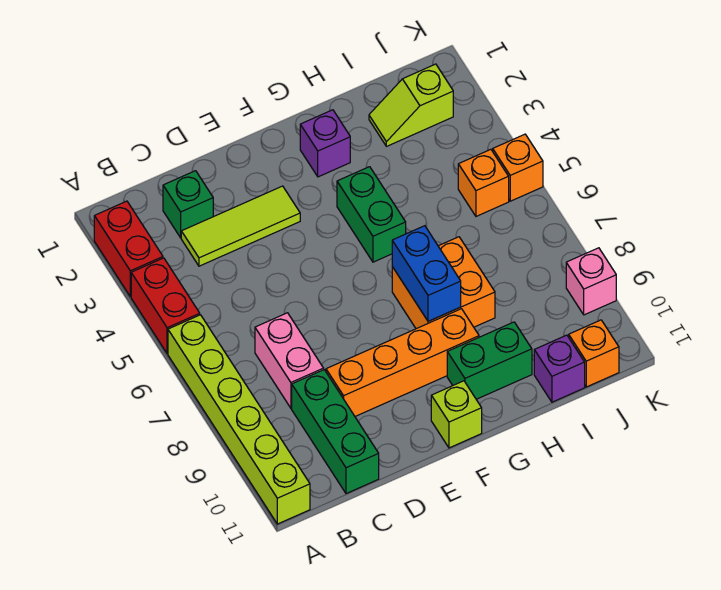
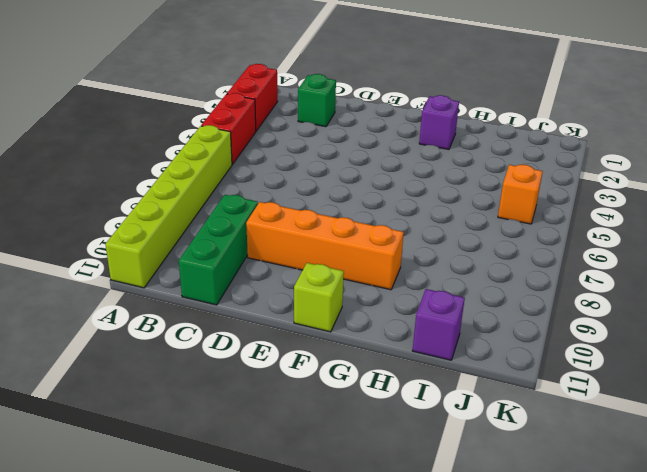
none -> lime 1x3 tile [181,186,300,266]
none -> pink 1x2 brick [255,313,324,408]
none -> green 1x2 brick [337,167,406,262]

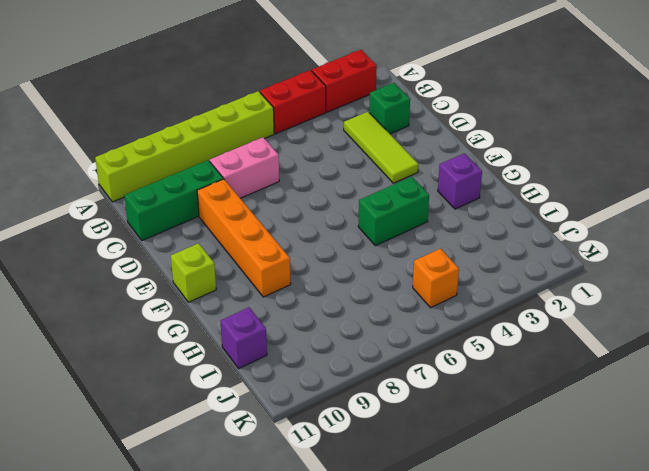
none -> orange 2x2 brick [392,237,495,329]
none -> green 1x2 brick [447,322,532,399]
none -> lime 1x2 slope [369,64,453,146]

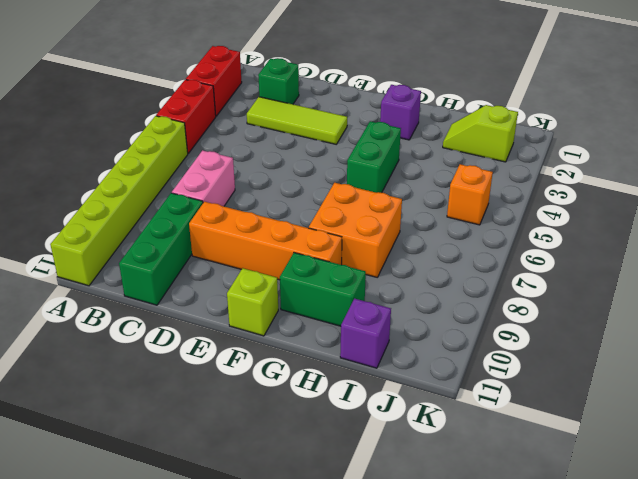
none -> orange 1x1 brick [569,320,619,387]
none -> orange 1x1 brick [493,134,543,201]
none -> pink 1x1 brick [566,248,616,315]

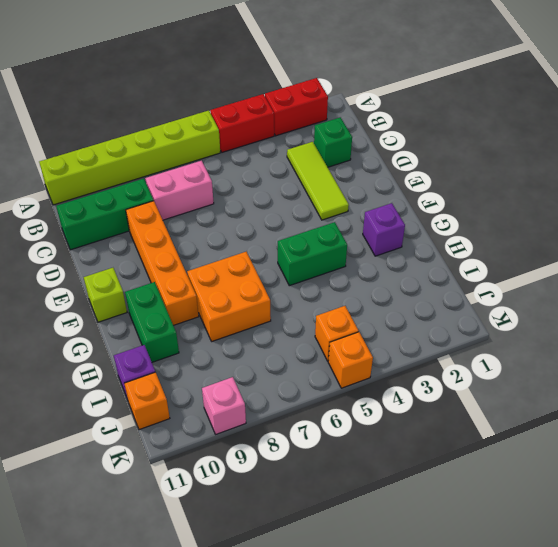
none -> lime 1x2 slope [369,64,453,146]
none -> blue 1x2 brick [392,226,461,321]

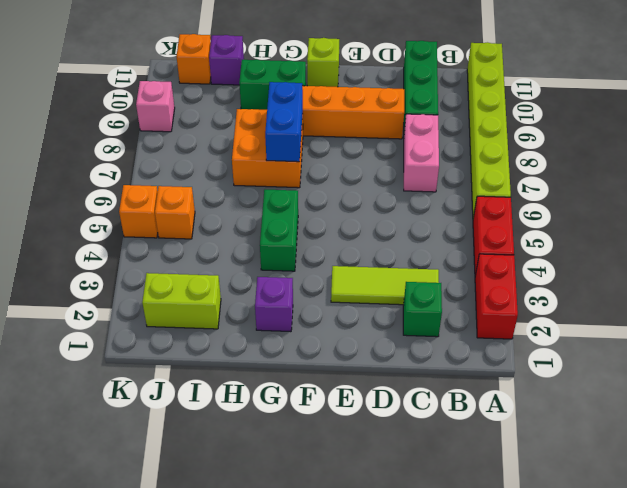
lime 1x2 brick [142,273,221,329] -> lime 1x2 slope [369,64,453,146]

